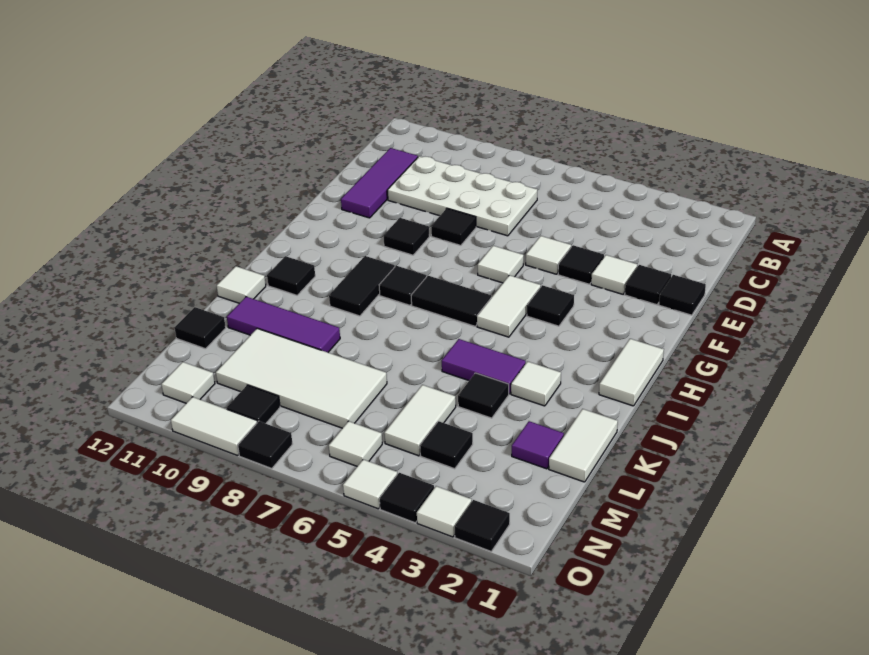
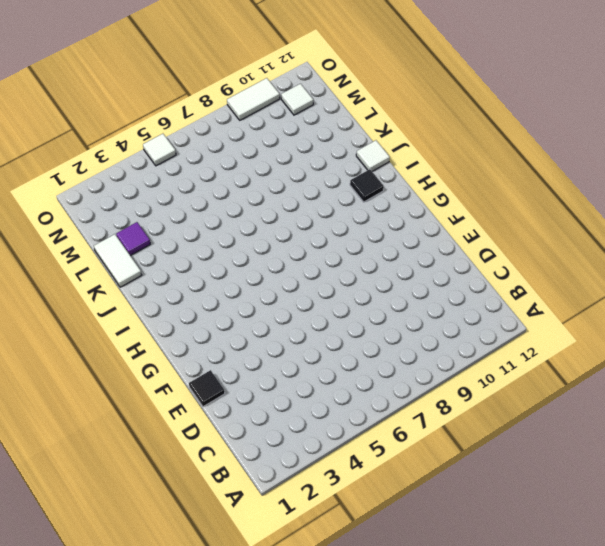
none -> white 2x4 plate [387,156,537,236]
none -> purple 1x3 tile [341,148,418,218]
none -> black 1x1 tile [625,265,671,305]
none -> white 1x1 tile [591,255,637,294]

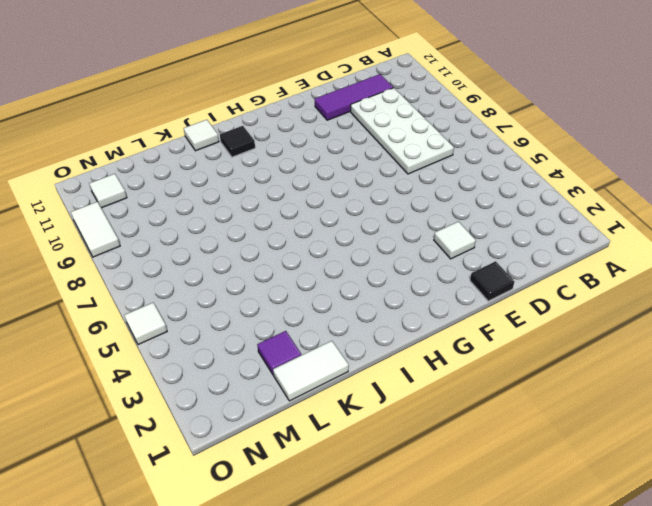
none -> black 1x1 tile [625,265,671,305]
none -> black 1x1 tile [558,245,604,284]
none -> white 1x1 tile [526,236,571,274]
none -> black 1x1 tile [431,208,476,245]

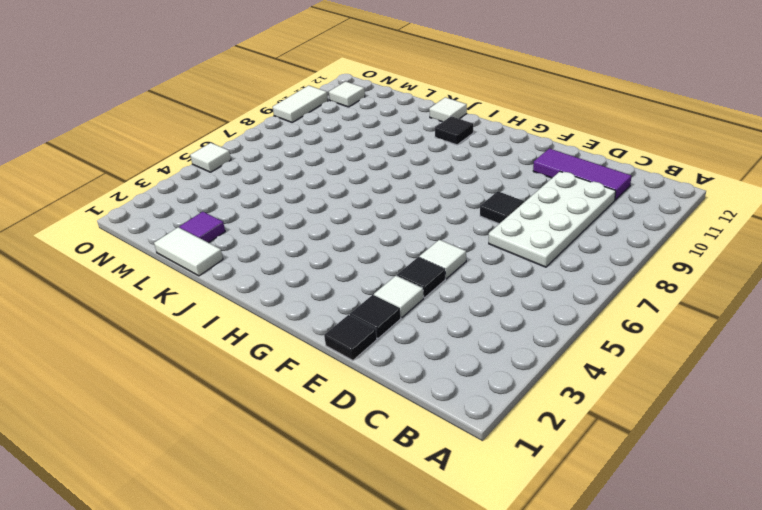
none -> white 1x1 tile [478,246,524,283]
none -> black 1x1 tile [383,218,429,255]
none -> black 1x1 tile [527,285,574,326]
none -> white 1x2 tile [477,275,541,337]

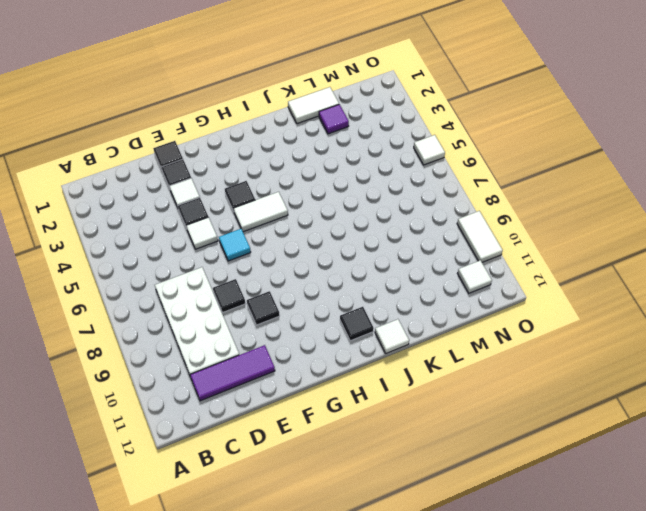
cyan 1x1 tile [219,229,251,261] -> white 1x1 tile [478,246,524,283]
none -> white 1x2 tile [599,339,664,406]
none -> black 1x2 tile [411,276,491,326]
none -> black 1x1 tile [379,266,426,305]
none -> black 1x2 tile [329,256,395,316]

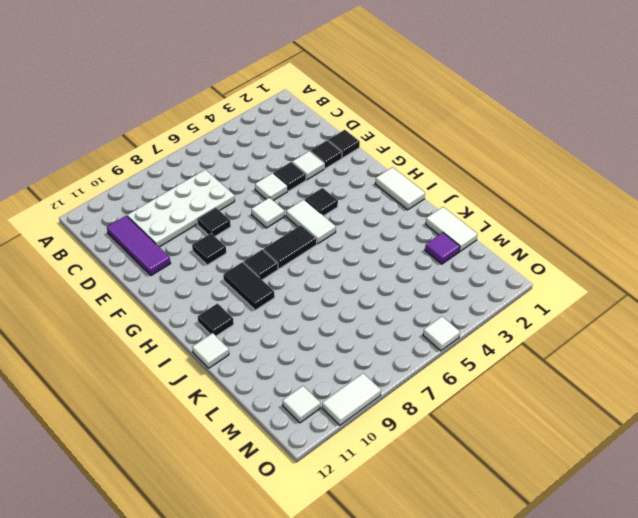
none -> white 1x1 tile [511,361,561,406]
none -> purple 1x2 tile [442,339,526,394]
none -> black 1x1 tile [458,373,509,418]
none -> purple 1x3 tile [227,297,340,352]

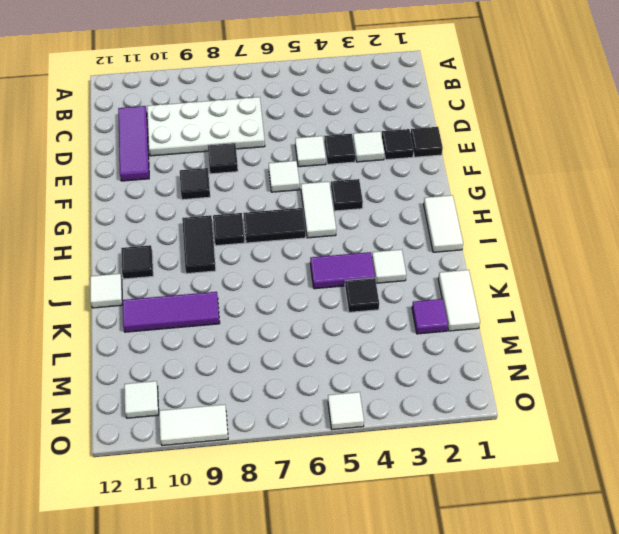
none -> white 1x2 tile [384,385,456,456]
none -> white 2x4 tile [216,328,387,428]
none -> black 1x1 tile [175,307,226,349]
none -> black 1x1 tile [420,421,473,469]

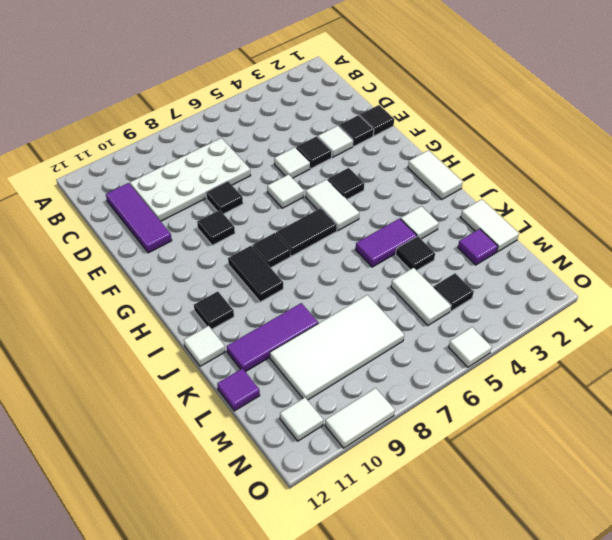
purple 1x1 tile [217,368,260,411] -> black 1x1 tile [175,307,226,349]
none -> white 1x1 tile [329,421,382,466]
none -> black 1x1 tile [227,385,280,424]
none -> black 1x1 tile [455,500,510,551]
none -> white 1x1 tile [417,486,472,537]

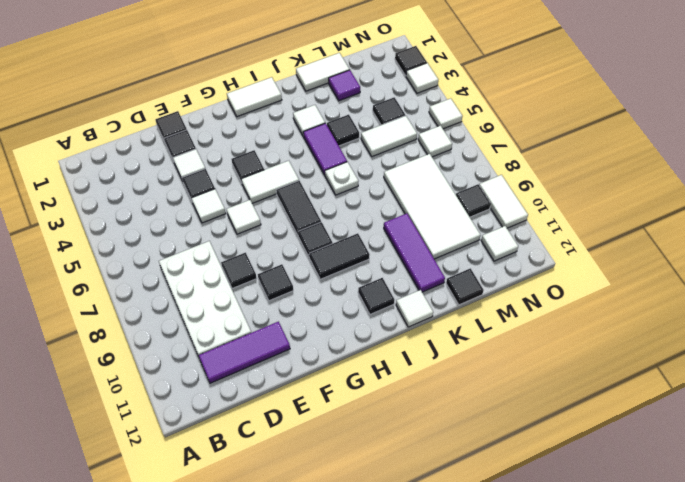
white 1x1 plate [325,162,358,195] -> none
none -> black 1x1 tile [379,473,434,523]
none -> black 1x1 tile [238,421,292,468]

